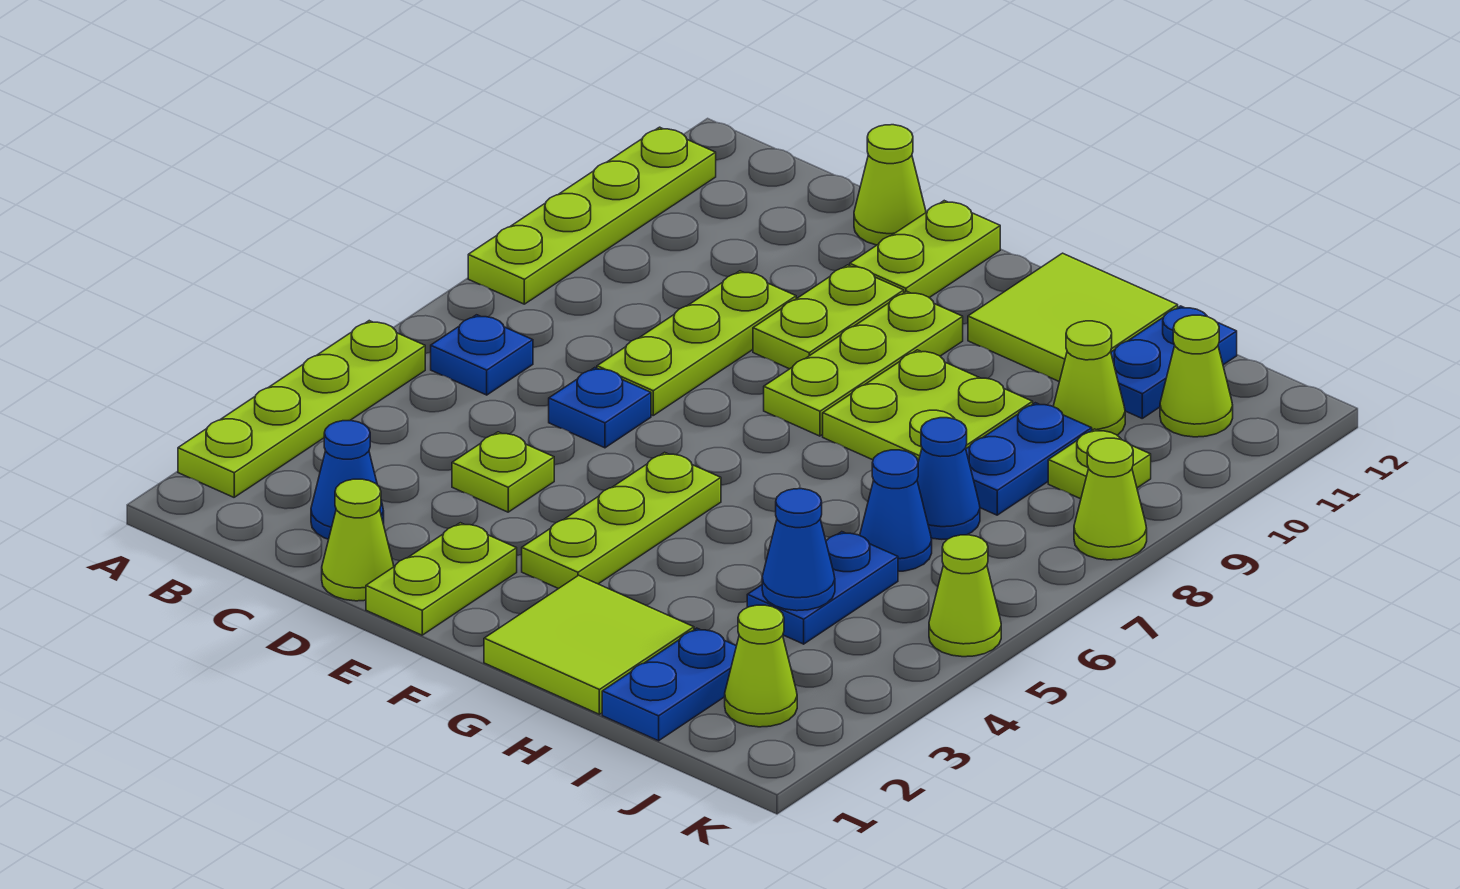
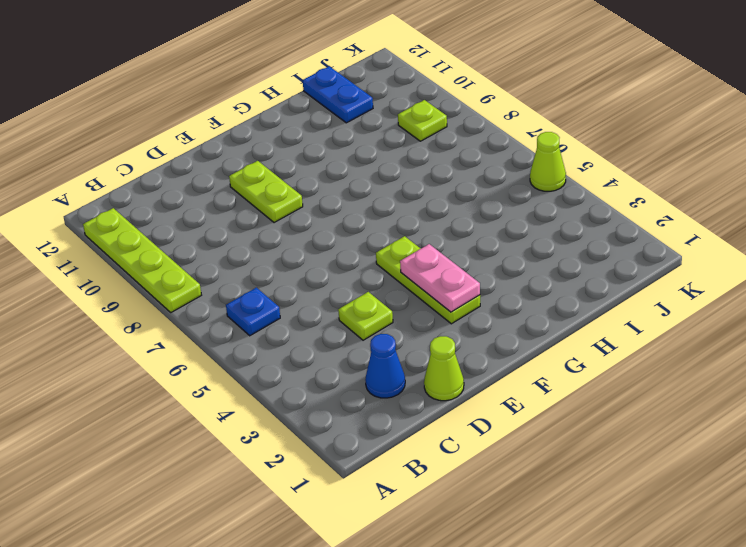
pink 1x2 plate [400,244,480,312] -> none
none -> lime 1x4 plate [178,321,425,497]
none -> blue 1x1 plate [549,368,651,448]
none -> lime 1x3 plate [597,271,796,415]
none -> lime 1x1 cone [854,125,926,245]

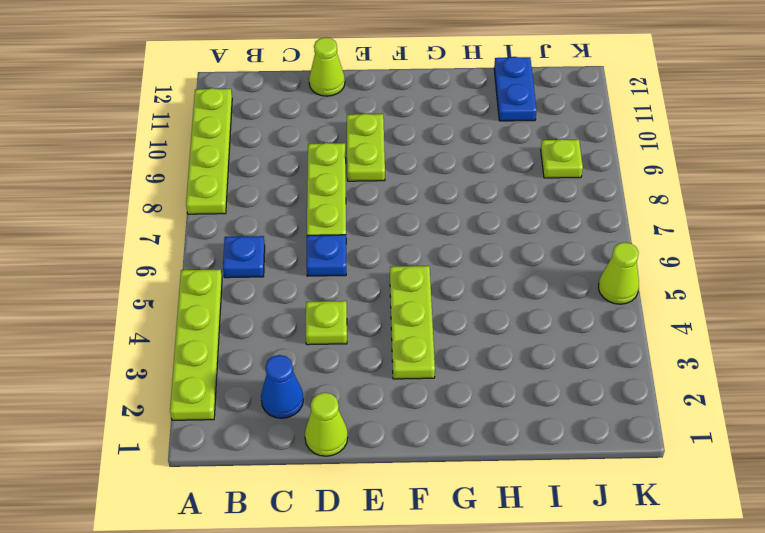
none -> lime 1x2 plate [366,523,517,635]
none -> lime 1x2 plate [850,201,1000,298]
none -> lime 1x3 plate [764,291,963,436]
none -> lime 2x2 tile [484,575,694,714]

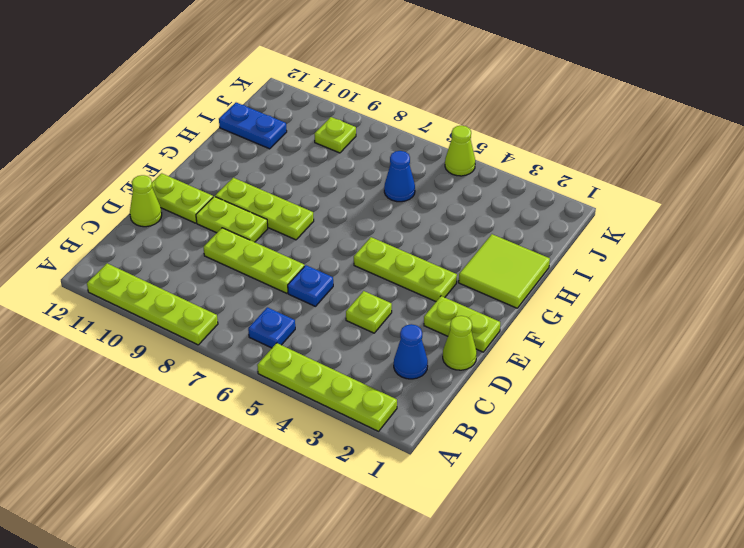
none -> lime 2x2 plate [823,350,1033,462]
none -> lime 2x2 tile [968,253,1178,382]
none -> blue 1x2 plate [602,628,736,741]
none -> blue 1x2 plate [747,532,898,644]

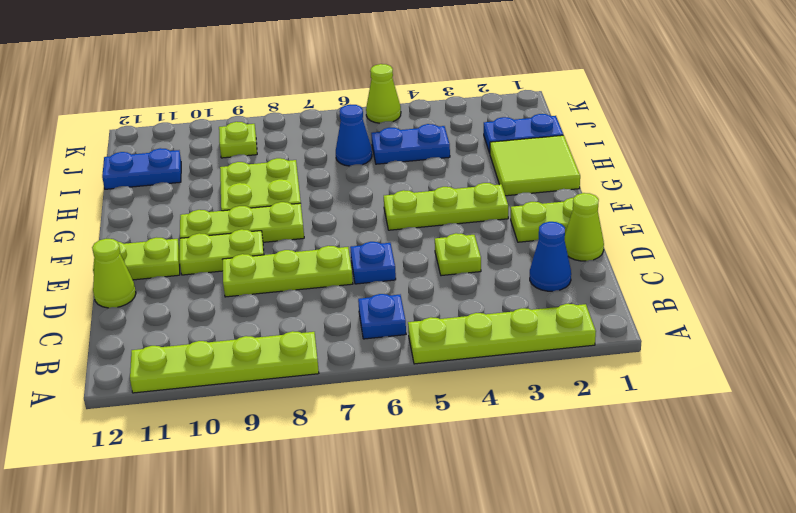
none -> lime 2x2 tile [968,253,1178,382]
none -> blue 1x1 cone [917,418,980,539]
none -> blue 1x2 plate [966,403,1092,515]
none -> lime 1x1 cone [1053,321,1125,435]

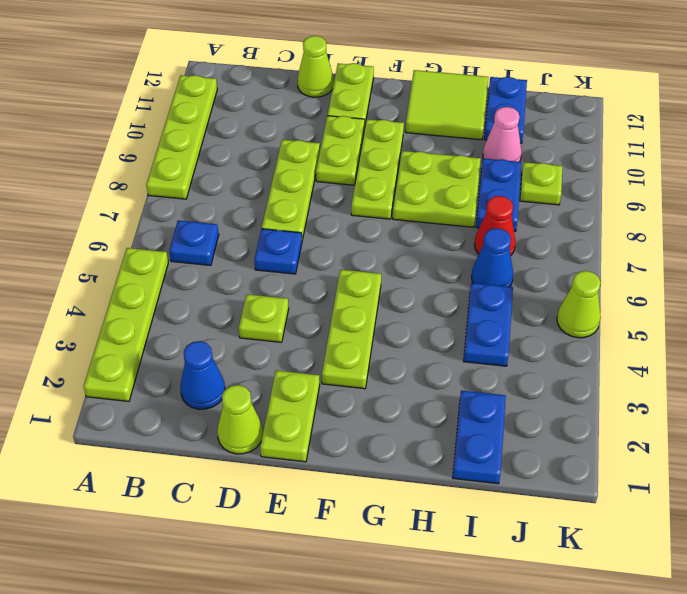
red 1x1 cone [475,196,516,256] -> blue 1x1 cone [917,418,980,539]
pink 1x1 cone [483,107,522,162] -> lime 1x1 cone [1053,321,1125,435]
none -> lime 2x2 tile [484,575,694,714]
none -> lime 1x1 cone [725,605,797,727]
none -> lime 1x1 cone [1160,315,1233,437]
none -> lime 1x1 cone [1074,438,1147,560]

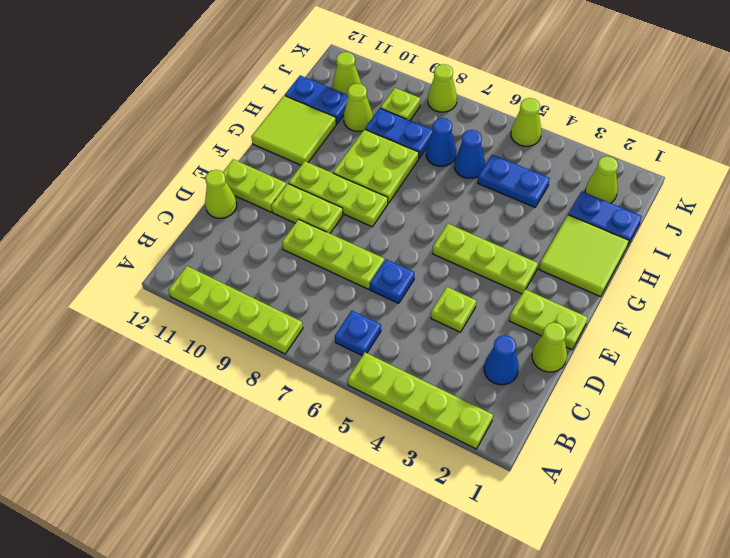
none -> blue 1x1 cone [762,489,835,611]

